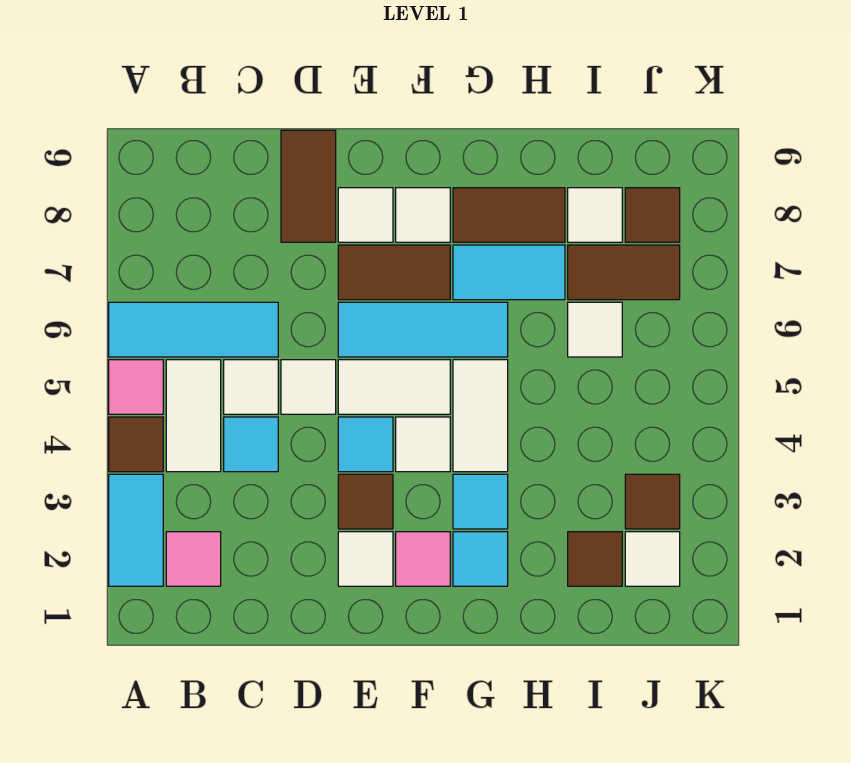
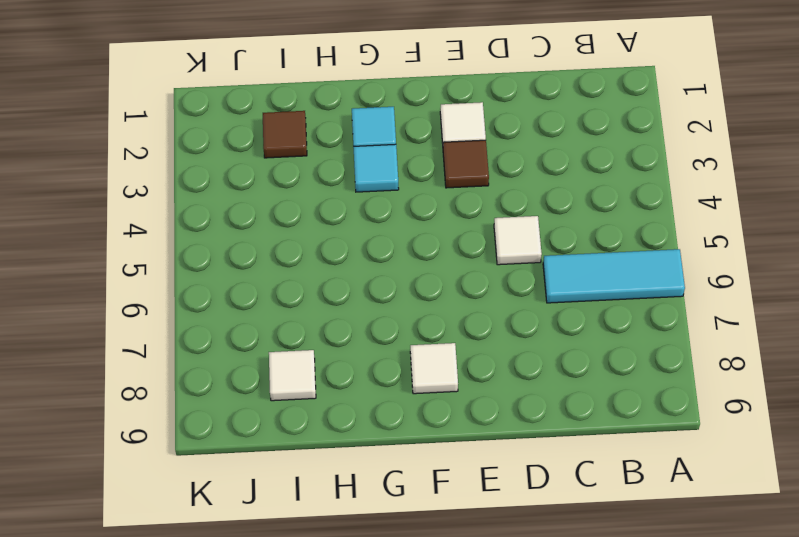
none -> cyan 1x2 tile [109,474,163,586]
none -> brown 1x1 tile [109,417,163,472]
none -> pink 1x1 tile [109,360,163,414]
none -> pink 1x1 tile [166,532,221,586]

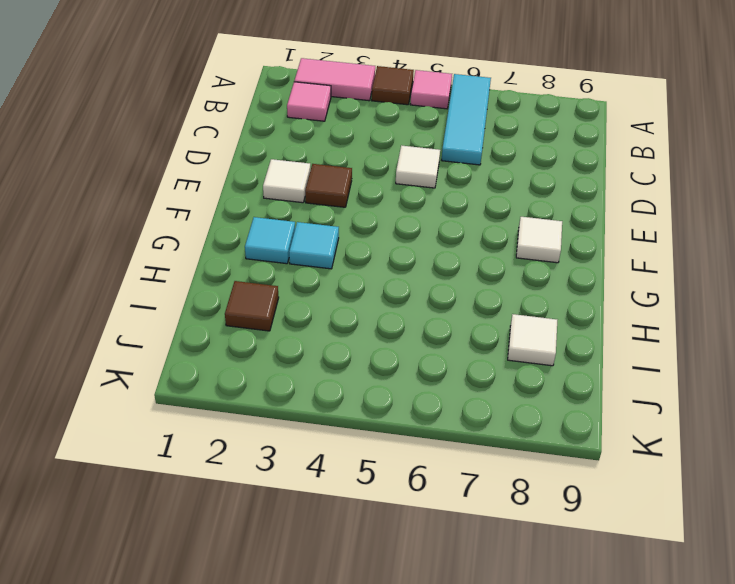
pink 1x2 tile [294,58,375,101] -> cyan 1x2 tile [109,474,163,586]
none -> white 1x2 tile [166,360,221,472]
none -> cyan 1x1 tile [224,417,278,472]
none -> white 1x1 tile [224,360,278,414]
none -> brown 1x2 tile [281,130,336,242]

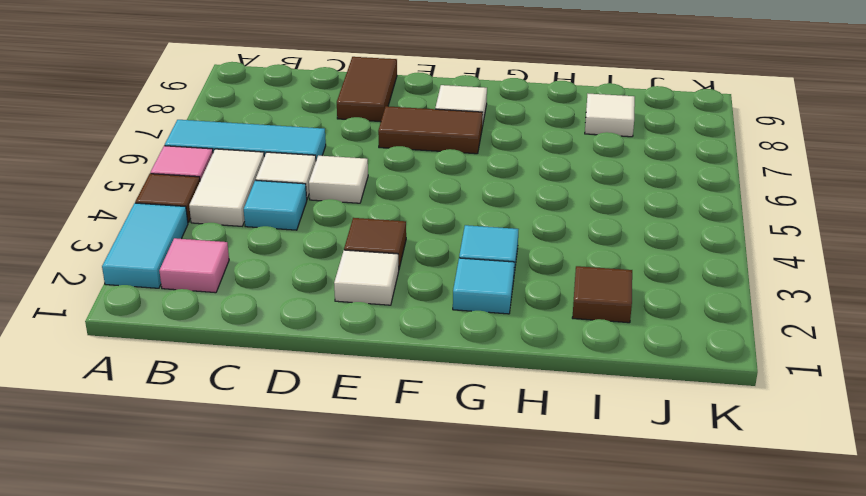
none -> cyan 1x1 tile [338,417,393,472]
none -> white 1x2 tile [338,360,450,414]
none -> cyan 1x3 tile [338,302,508,357]
none -> white 1x1 tile [338,188,393,242]

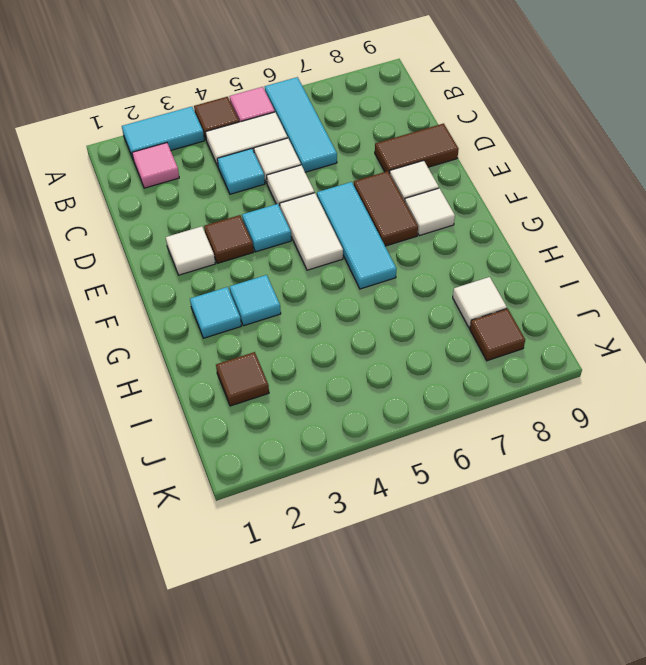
none -> pink 1x1 tile [396,532,450,586]
none -> white 1x1 tile [396,417,450,472]
none -> white 1x2 tile [453,360,508,472]
none -> cyan 1x2 tile [453,245,565,300]

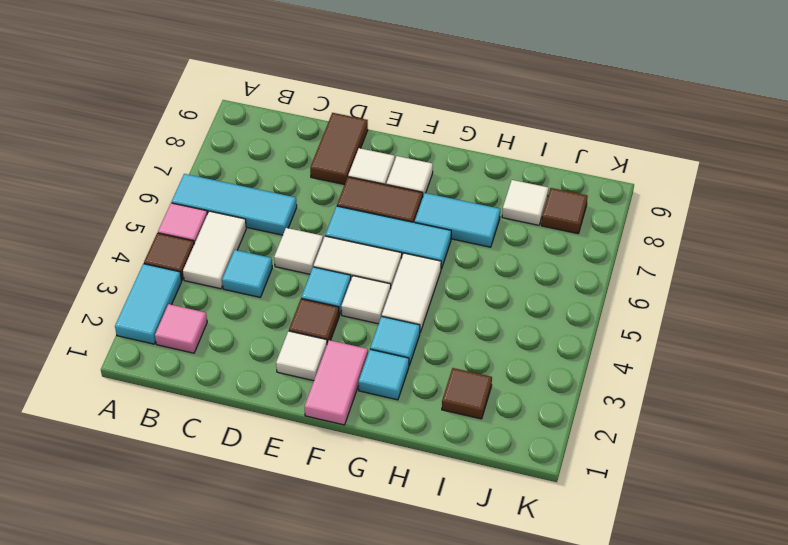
pink 1x2 tile [305,340,368,425] -> pink 1x1 tile [396,532,450,586]
none -> white 1x1 tile [224,360,278,414]
none -> brown 1x2 tile [453,188,565,242]
none -> white 1x1 tile [568,302,622,357]
none -> brown 1x2 tile [568,245,680,300]

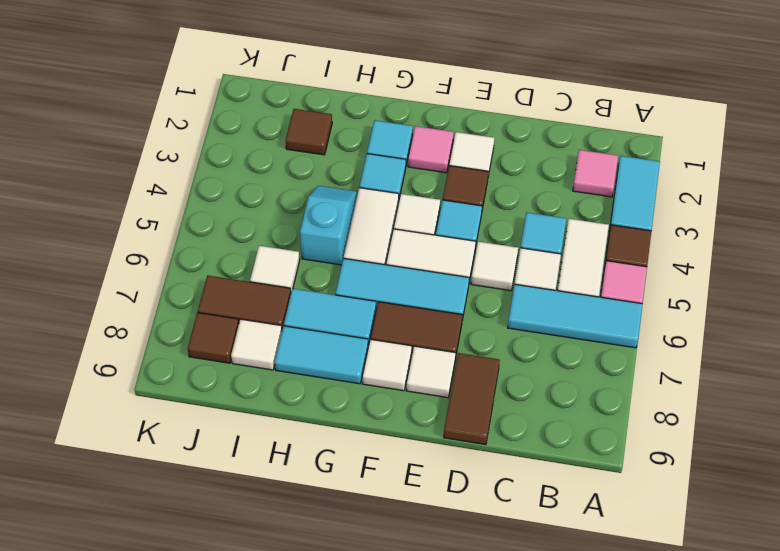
cyan 1x2 tile [275,326,368,384] -> brown 1x2 tile [453,188,565,242]
cyan 1x2 slope [300,186,357,265] -> none
none -> white 1x1 tile [625,532,680,586]
none -> brown 1x1 tile [625,474,680,529]

